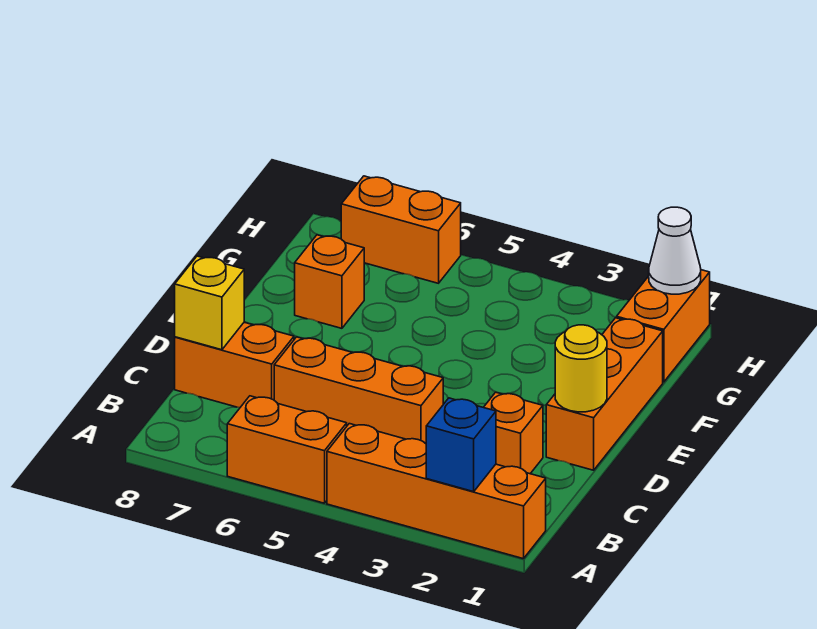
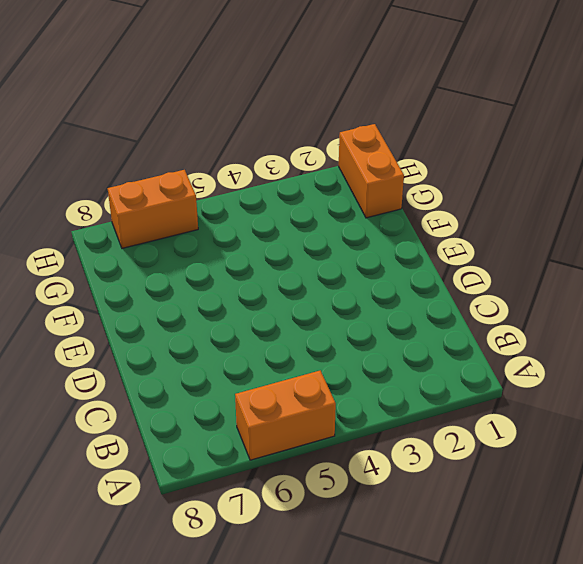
none -> orange 1x4 brick [327,424,546,559]
none -> orange 1x1 brick [484,392,543,474]
none -> orange 1x3 brick [274,337,443,444]

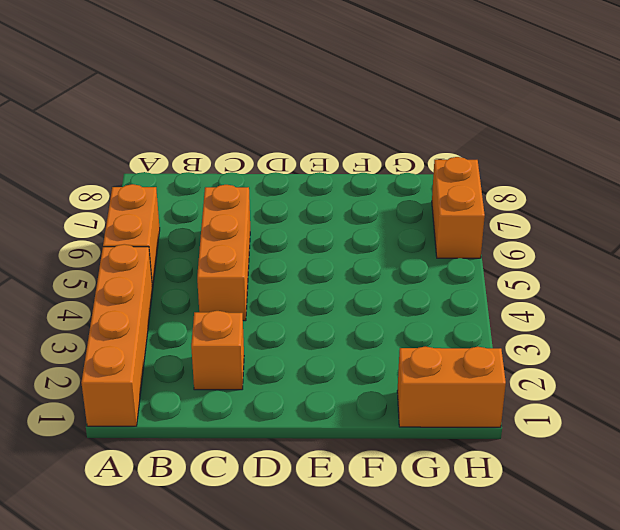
none -> orange 1x2 brick [175,322,294,407]
none -> orange 1x3 brick [546,318,663,470]
none -> orange 1x1 brick [295,235,364,328]

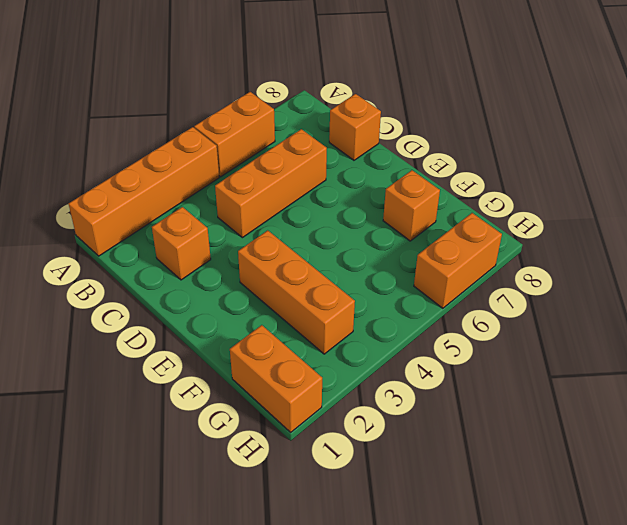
orange 1x1 brick [329,94,381,160] -> orange 1x2 brick [175,322,294,407]
orange 1x3 brick [238,230,355,354] -> orange 1x3 brick moved to [546,318,663,470]
none -> blue 1x1 brick [426,398,496,492]
none -> yellow 1x1 brick [175,256,244,350]
none -> yellow 1x1 round brick [555,325,607,412]

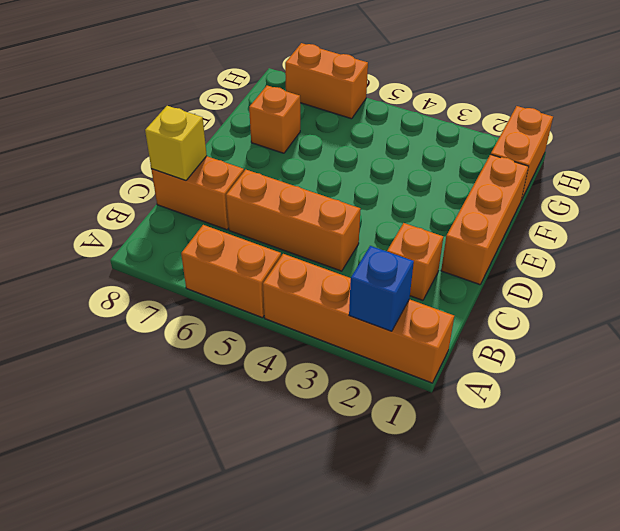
none -> yellow 1x1 round brick [555,325,607,412]
none -> white 1x1 cone [649,207,701,294]

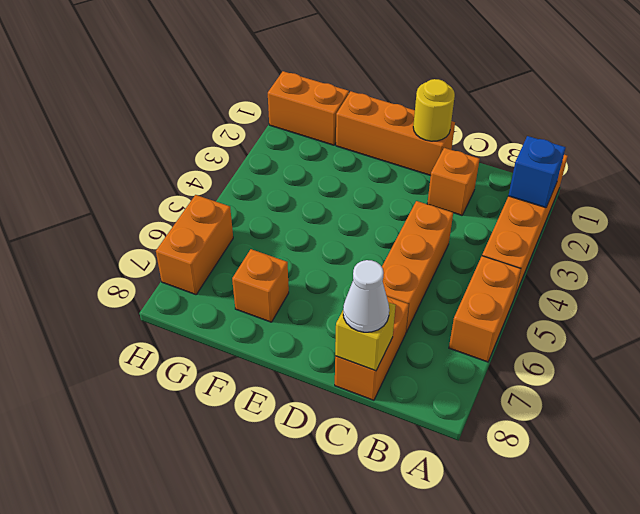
white 1x1 cone [343,260,389,332] -> white 1x1 cone moved to [649,207,701,294]

